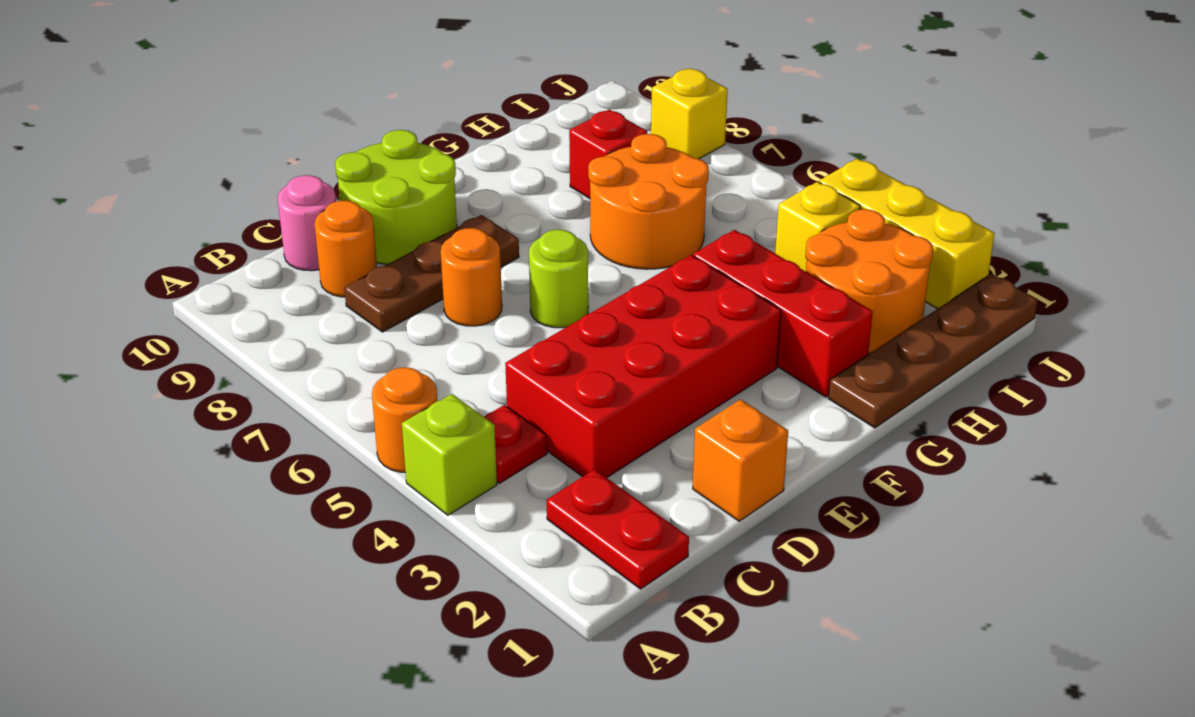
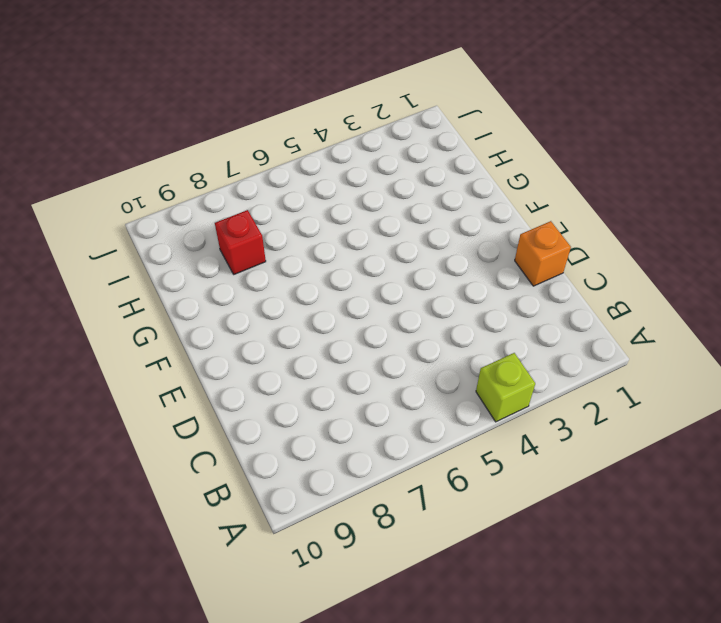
none -> orange 1x1 round brick [372,367,437,472]
none -> red 1x2 plate [547,469,689,589]
none -> red 1x1 plate [485,405,547,483]

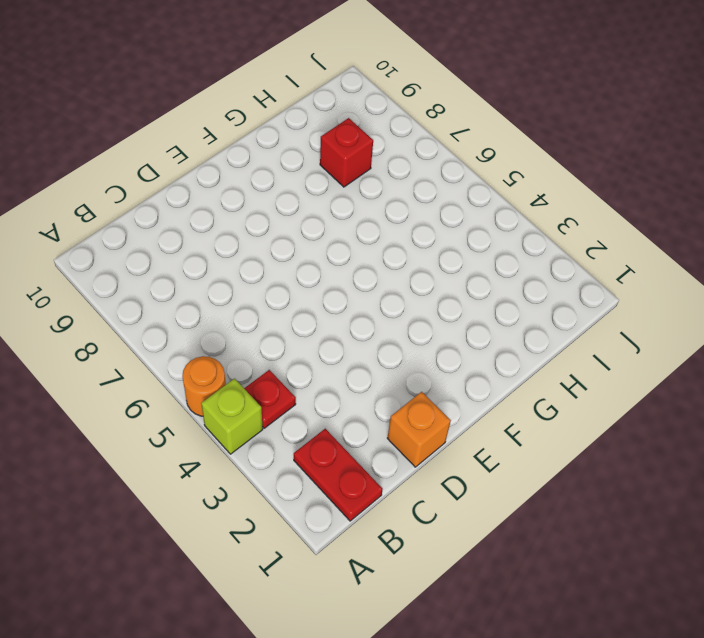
none -> red 2x4 brick [505,255,781,478]
none -> brown 1x3 plate [344,215,519,332]
none -> orange 1x1 round brick [315,201,377,297]

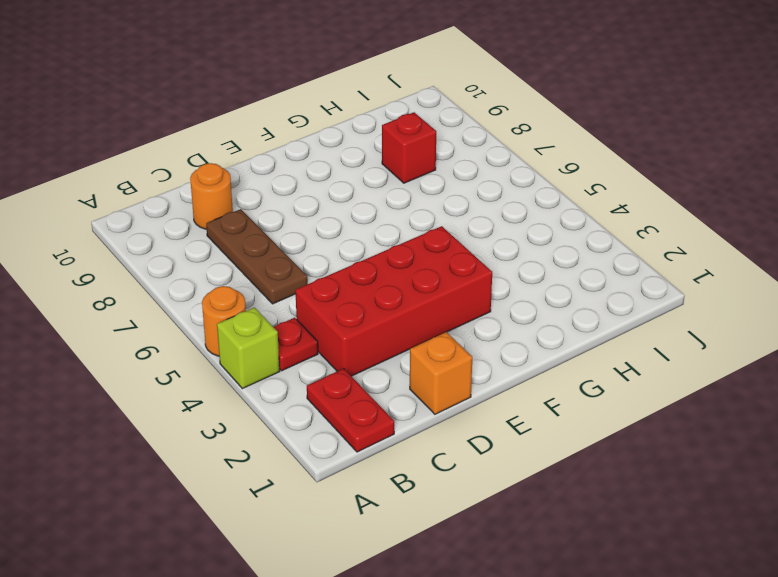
brown 1x3 plate [206,209,308,304] -> brown 1x3 plate turned to [344,215,519,332]
none -> pink 1x1 round brick [278,175,336,271]
none -> orange 1x1 round brick [441,228,502,326]
none -> lime 2x2 round brick [335,130,457,264]

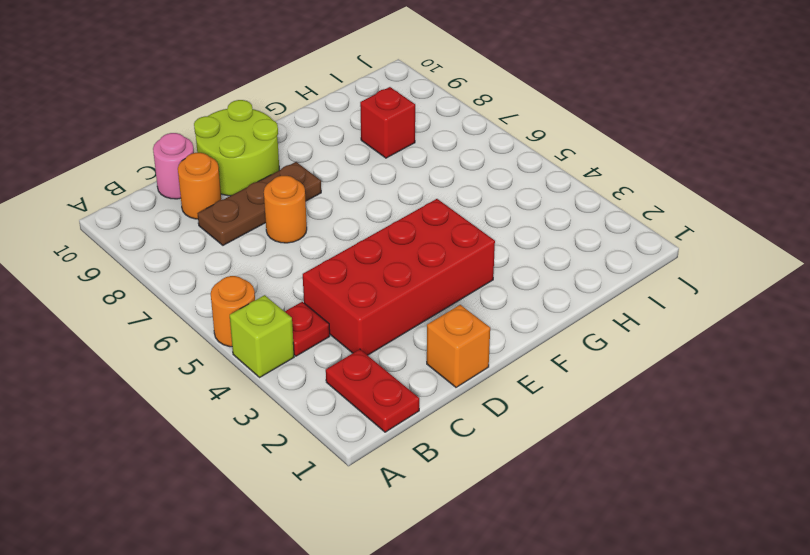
none -> lime 1x1 round brick [529,230,588,328]
none -> brown 1x4 plate [828,274,1038,428]
none -> red 1x3 brick [693,230,873,397]

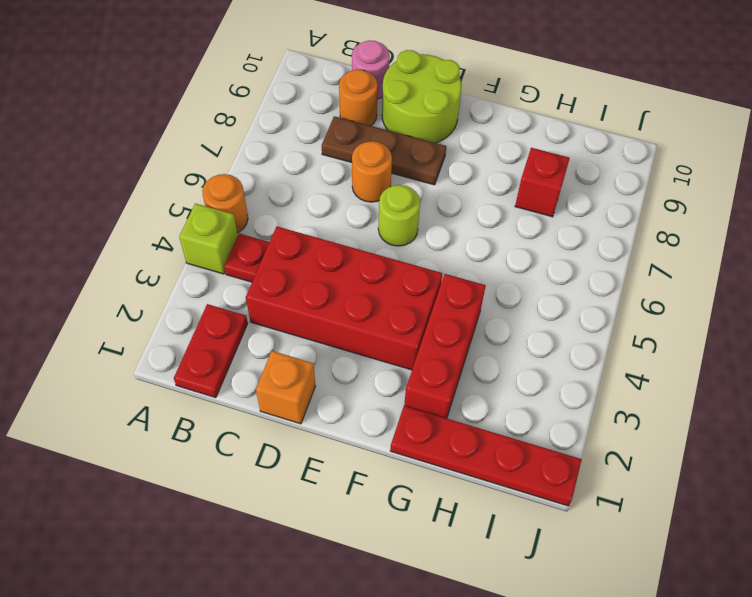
red 1x4 plate [390,406,582,506] -> brown 1x4 plate [828,274,1038,428]
none -> orange 2x2 round brick [588,134,709,269]
none -> orange 2x2 round brick [805,209,933,353]
none -> yellow 1x1 brick [775,182,860,272]

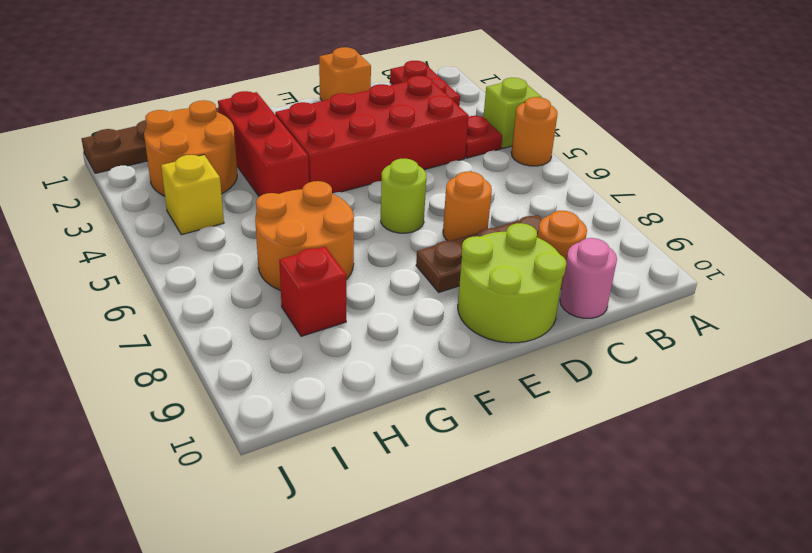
none -> yellow 1x3 brick [819,159,995,309]
none -> yellow 1x1 brick [651,68,728,159]

